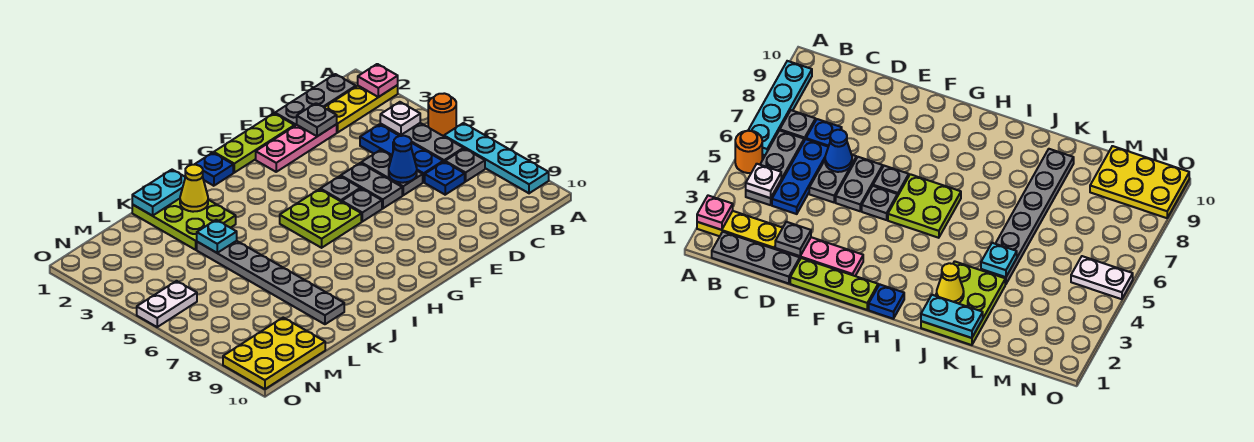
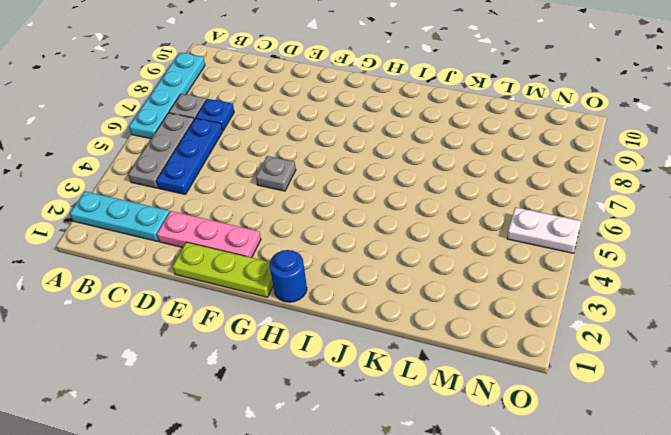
cyan 1x3 plate [70,191,169,242] -> yellow 1x3 plate [324,85,398,133]
blue 1x1 round brick [269,250,307,302] -> blue 1x1 plate [194,153,233,186]
none -> orange 1x1 round brick [428,93,456,136]
none -> grey 1x3 plate [275,74,356,126]
none -> grey 1x2 plate [361,150,423,195]

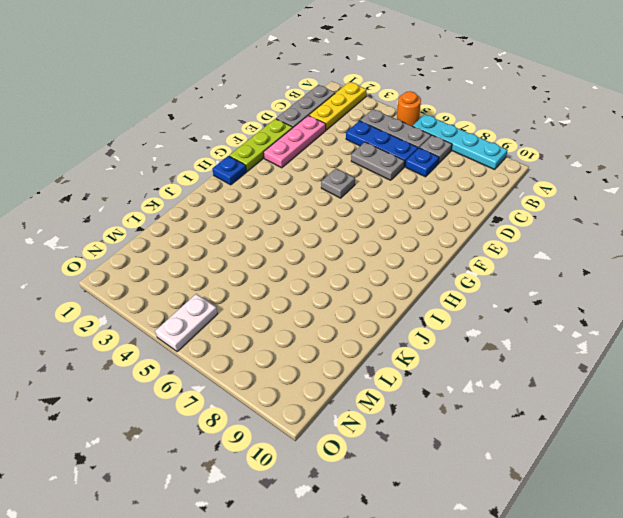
none -> grey 1x2 plate [341,163,402,209]
none -> grey 1x1 plate [342,189,382,222]
none -> lime 2x2 plate [280,189,361,248]

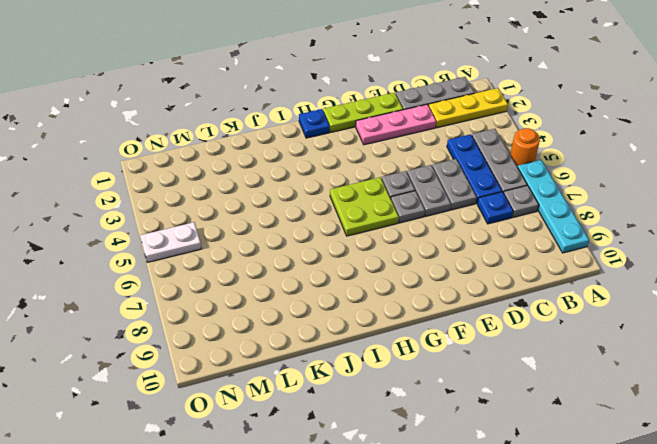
none -> lime 2x3 plate [132,199,236,250]
none -> grey 1x6 plate [197,241,344,324]
none -> yellow 2x3 plate [223,318,325,389]

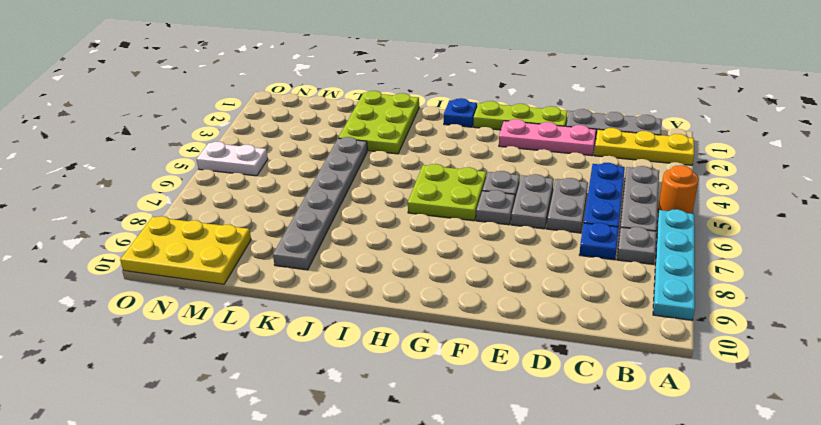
none -> pink 1x1 plate [358,64,398,97]
none -> white 1x1 plate [380,102,420,135]
none -> grey 1x1 plate [297,103,337,136]

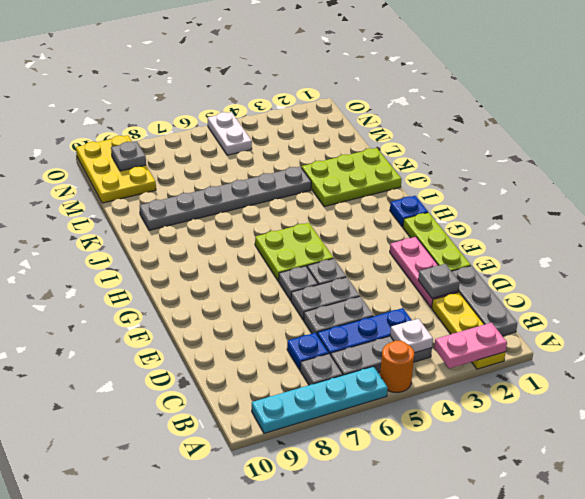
pink 1x2 plate [434,323,507,368] -> pink 1x1 plate [358,64,398,97]
grey 1x1 plate [111,141,146,171] -> none
none -> blue 1x1 cone [389,136,417,183]
none -> cyan 1x2 plate [132,170,185,216]
none -> yellow 1x1 cone [180,165,208,212]

